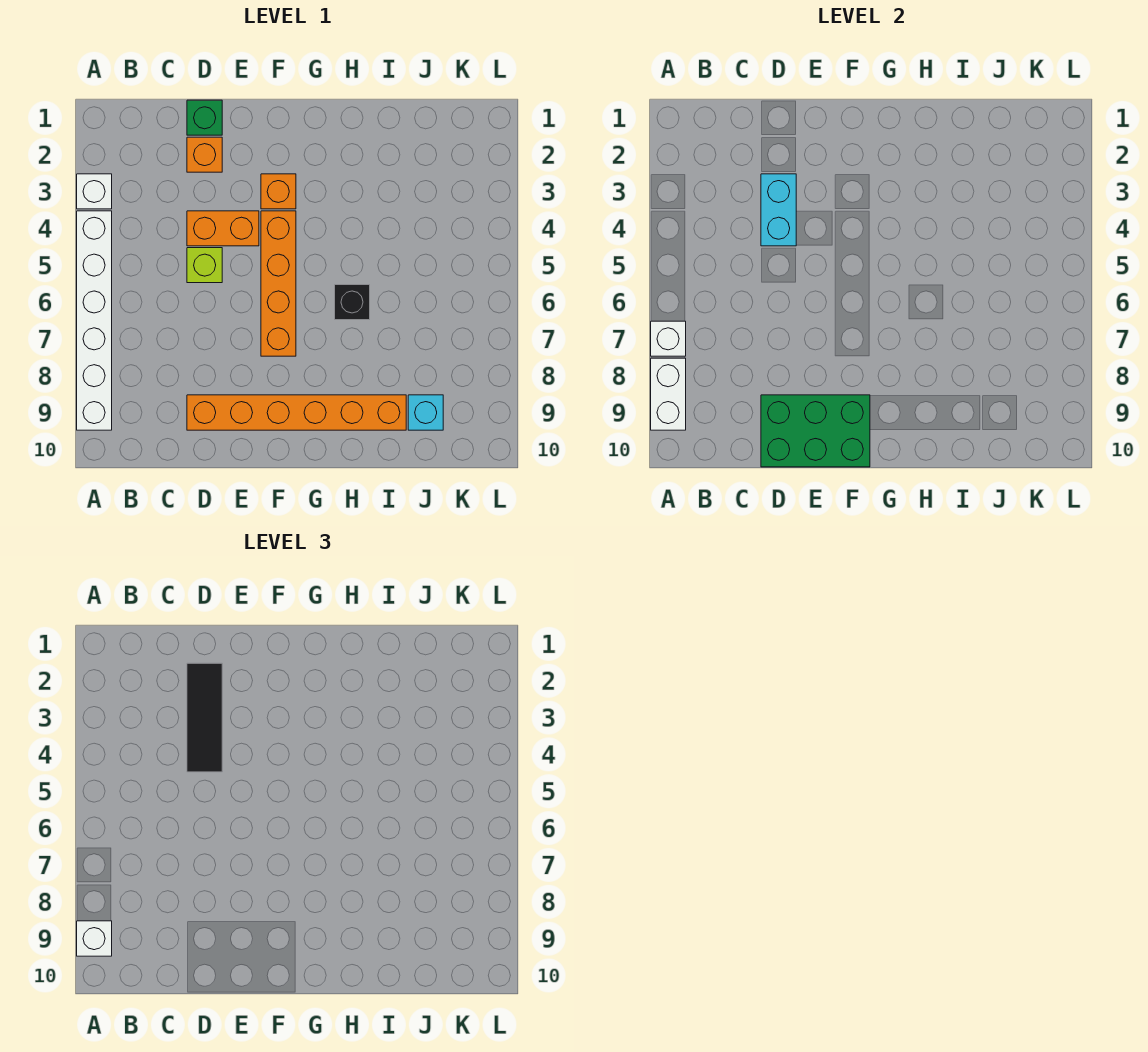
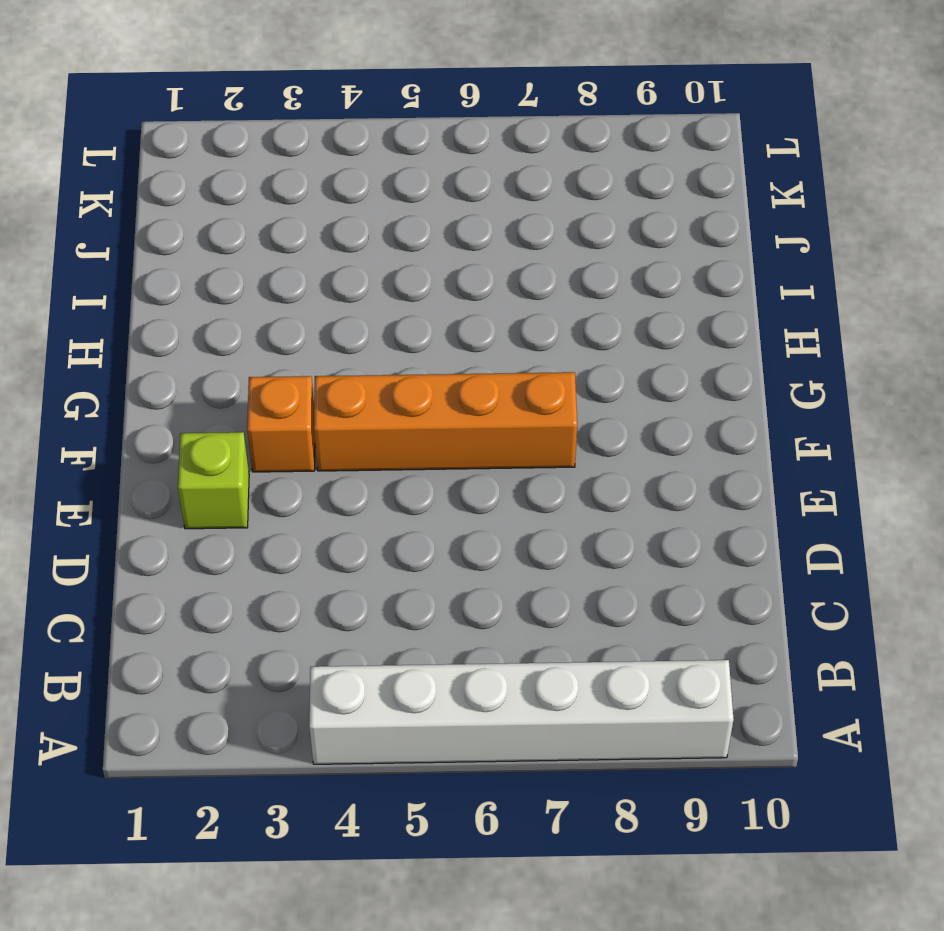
lime 1x1 brick [178,432,249,529] -> lime 1x1 brick moved to [187,248,222,283]
none -> white 1x1 brick [77,174,112,209]
none -> green 1x1 brick [187,100,222,135]
none -> orange 1x1 brick [187,137,222,172]

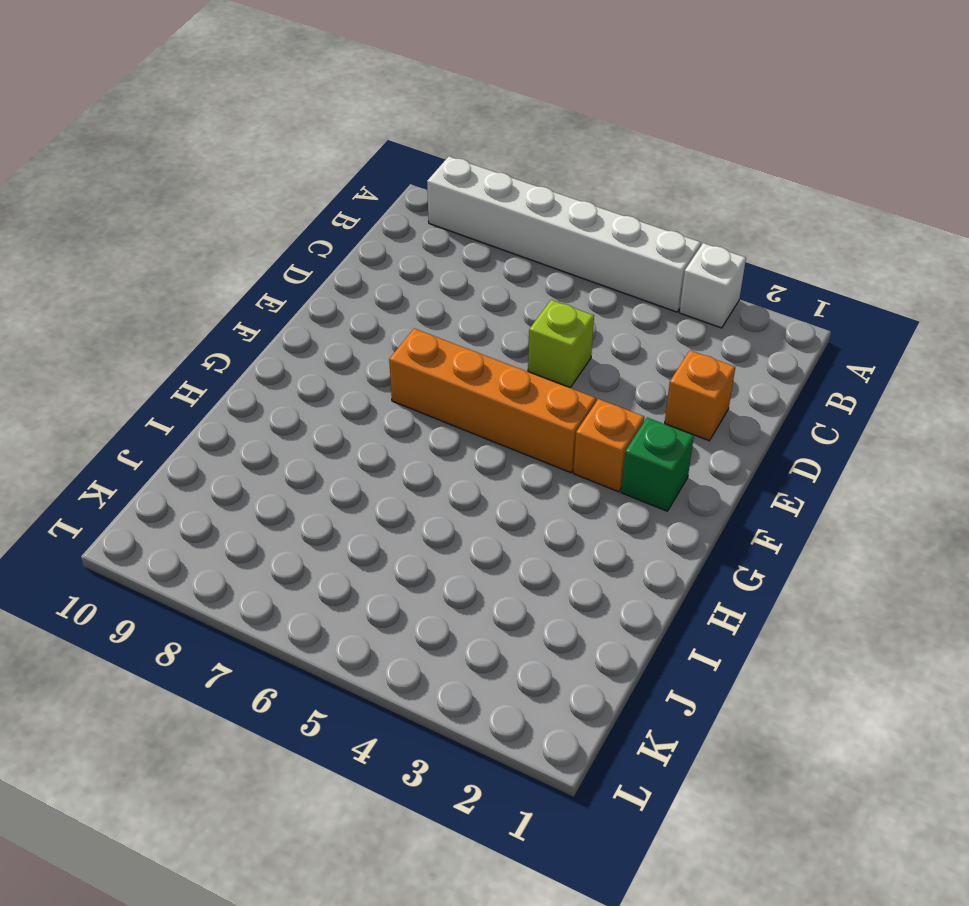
green 1x1 brick [621,418,694,511] -> green 1x1 brick moved to [187,100,222,135]
none -> orange 1x2 brick [187,211,259,246]
none -> orange 1x6 brick [187,395,406,430]
none -> black 1x1 brick [335,285,370,320]

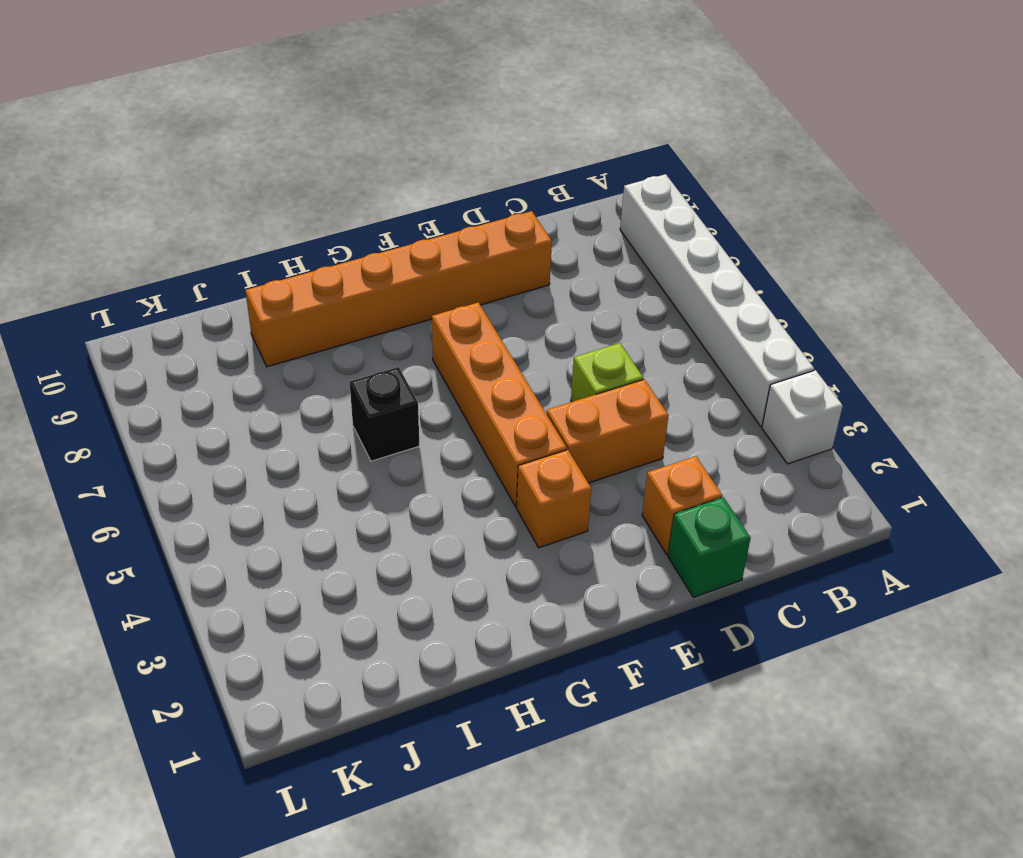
none -> cyan 1x1 brick [408,395,443,430]
none -> white 1x1 brick [651,321,686,356]
none -> white 1x2 brick [651,358,686,430]

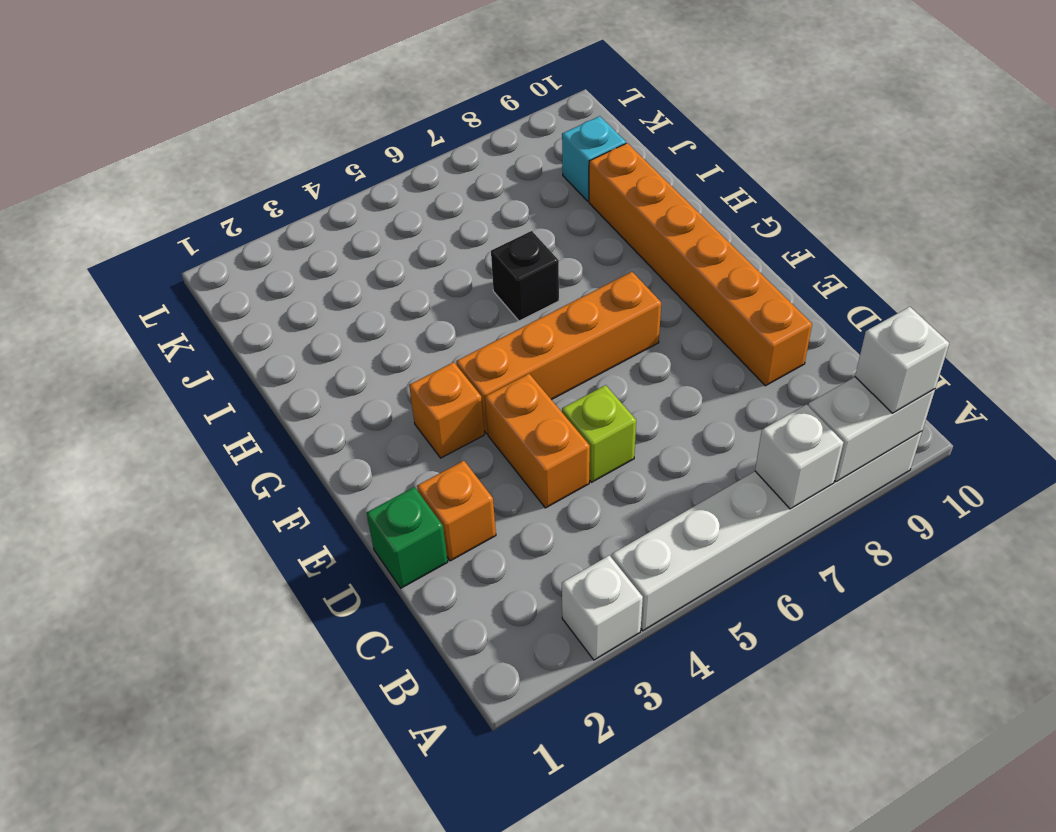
none -> cyan 1x2 brick [761,174,796,246]
none -> green 2x3 brick [761,395,870,467]
none -> black 1x3 tile [187,663,222,772]

